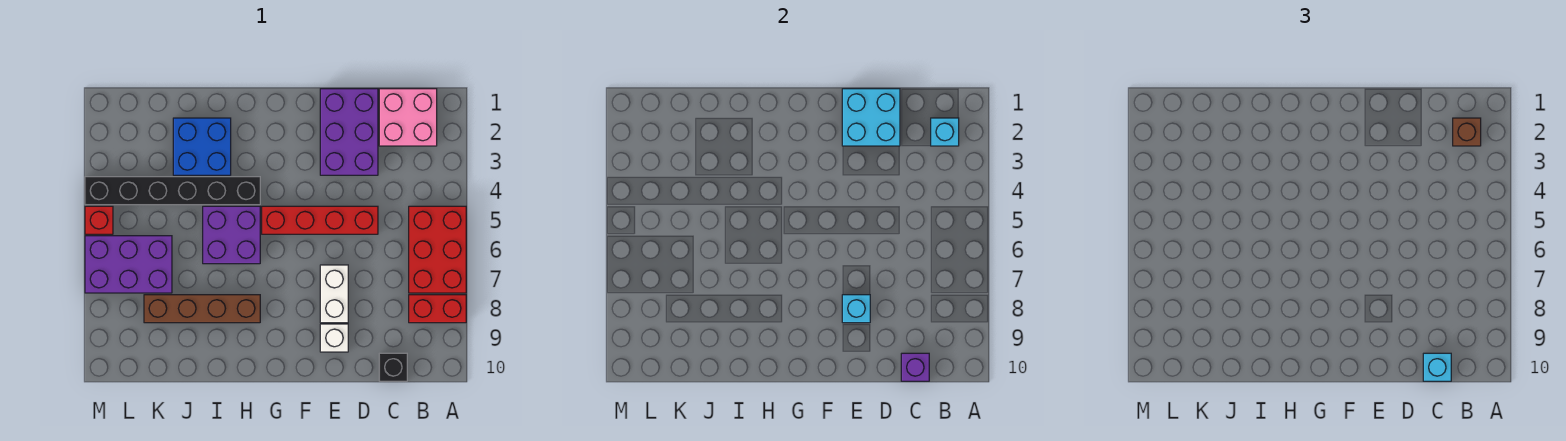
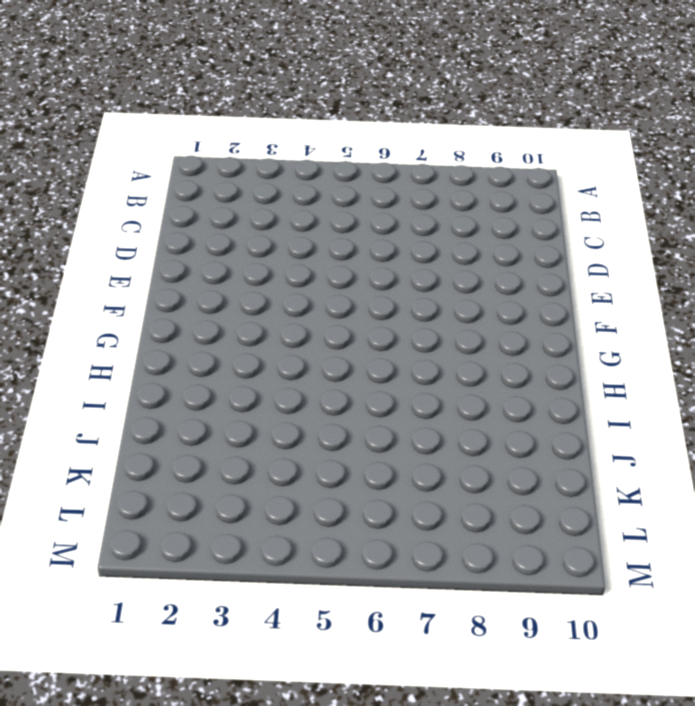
none -> red 2x3 brick [409,206,466,293]
none -> red 1x2 brick [409,295,466,323]
none -> pink 2x2 brick [379,89,437,146]

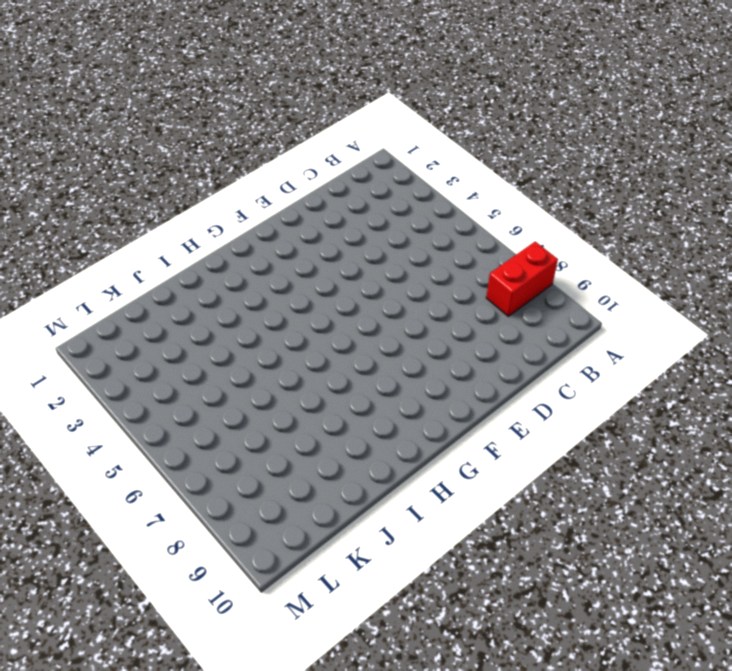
none -> red 2x3 brick [409,206,466,293]
none -> pink 2x2 brick [379,89,437,146]
none -> black 1x1 brick [379,353,407,381]

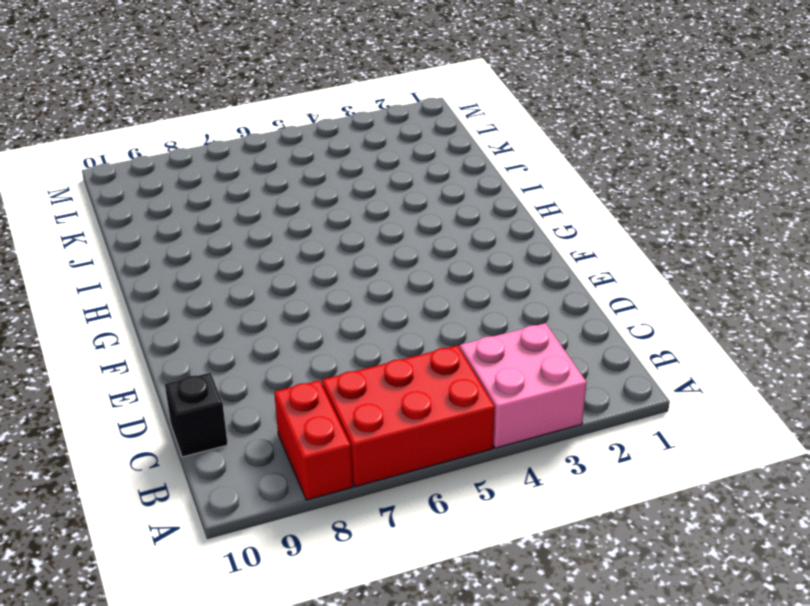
pink 2x2 brick [460,323,587,448] -> pink 2x2 brick moved to [379,89,437,146]
none -> purple 2x3 brick [320,89,378,175]
none -> red 1x4 brick [262,206,378,234]
none -> white 1x2 brick [320,265,348,323]

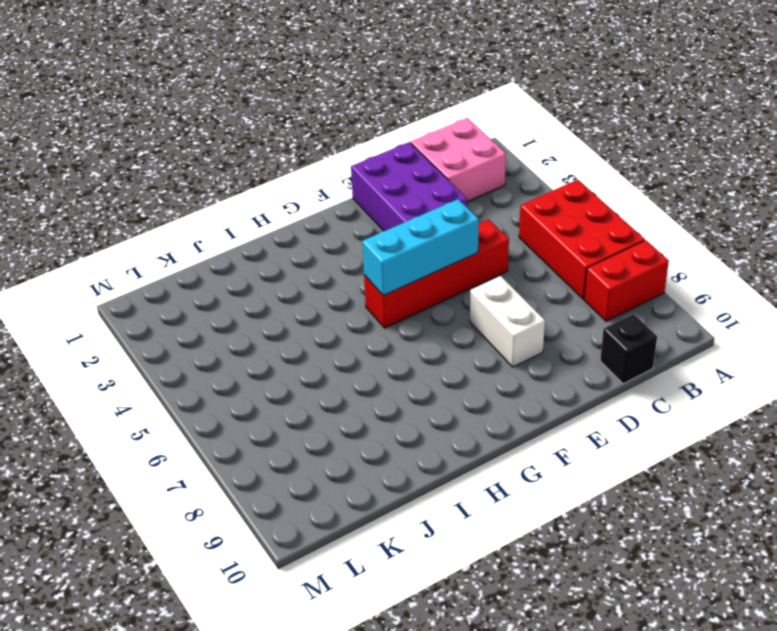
cyan 1x3 brick [362,199,479,296] -> none
none -> white 1x1 brick [320,324,348,352]
none -> black 1x6 brick [85,177,260,205]
none -> purple 2x2 brick [203,206,260,264]

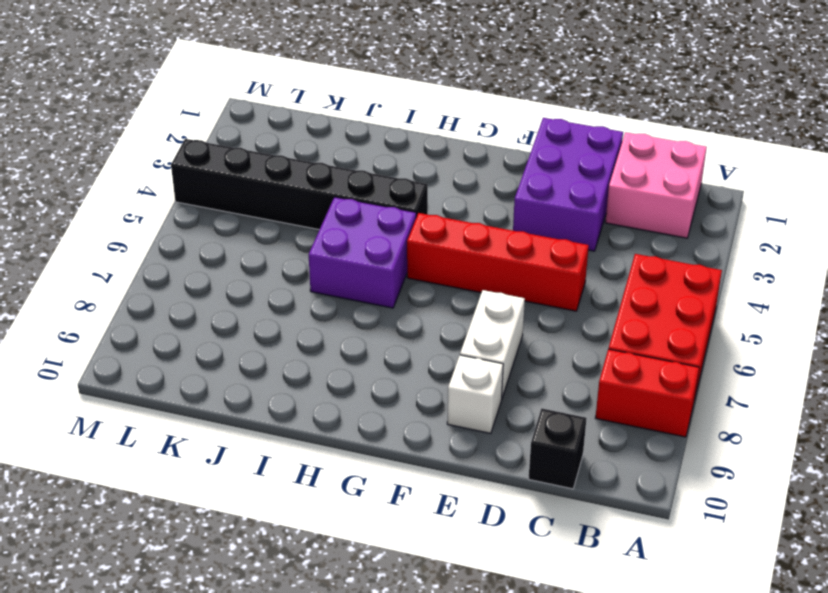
none -> brown 1x4 brick [144,295,260,323]
none -> blue 2x2 brick [173,118,231,175]
none -> purple 2x3 brick [85,236,172,293]

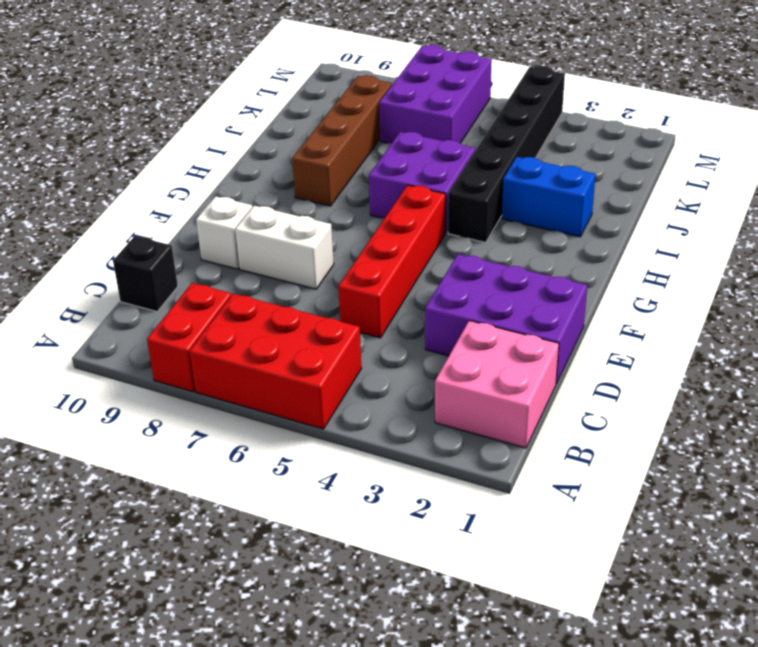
blue 1x2 brick [502,157,596,237] -> blue 2x2 brick [173,118,231,175]
none -> red 1x1 brick [85,206,113,234]
none -> cyan 1x1 brick [931,118,959,146]
none -> purple 1x1 brick [901,353,929,381]

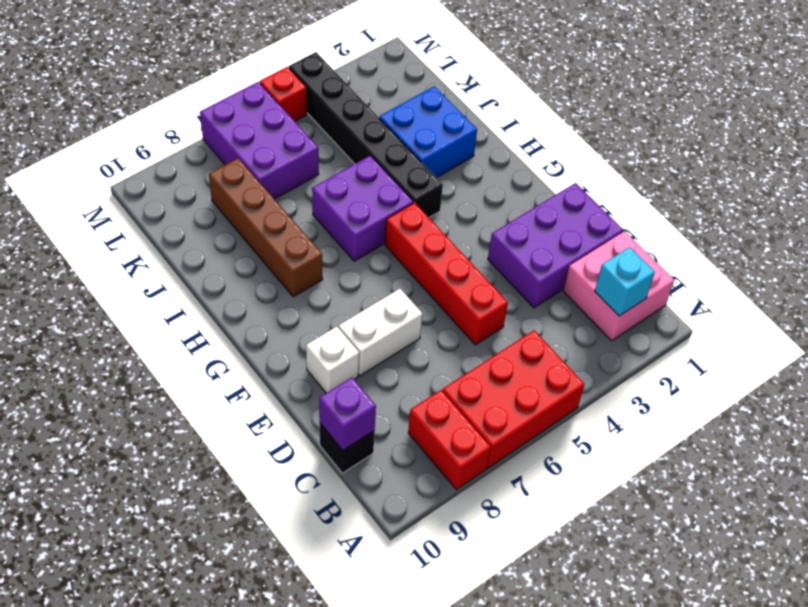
none -> cyan 2x2 brick [842,89,900,146]
none -> cyan 1x1 brick [842,295,870,323]
none -> brown 1x1 brick [1453,118,1481,146]

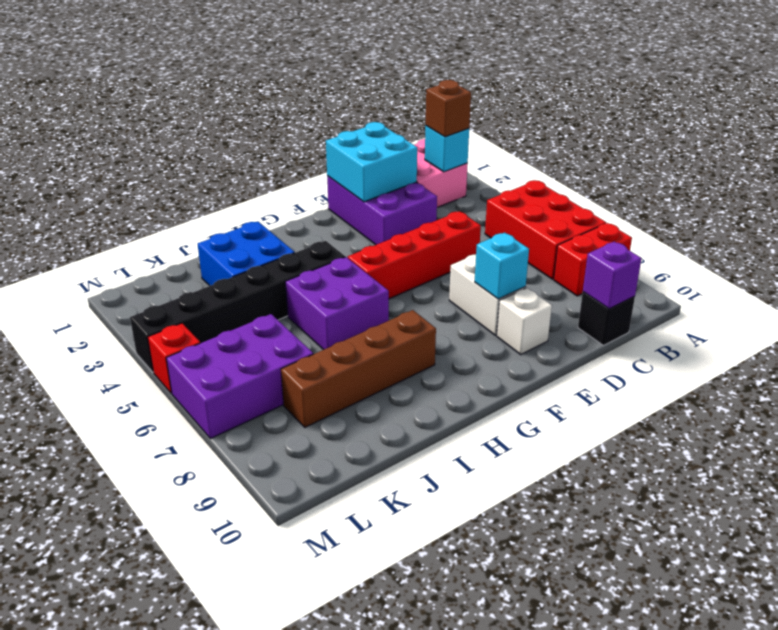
none -> cyan 1x1 brick [1423,353,1451,381]

